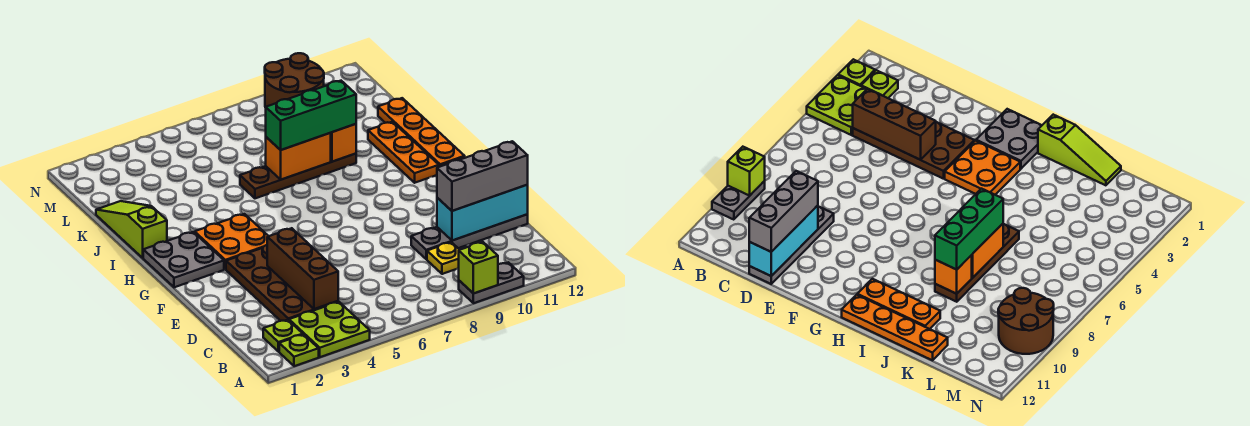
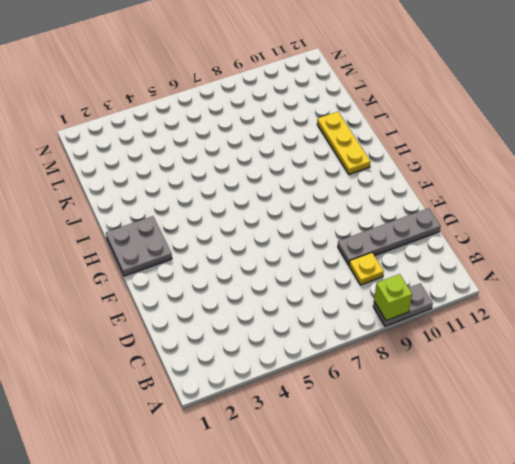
yellow 1x3 plate [317,112,370,175] -> orange 1x3 plate [368,122,439,183]
none -> lime 1x1 plate [279,334,319,366]
none -> lime 2x2 plate [289,302,370,357]
none -> lime 1x1 plate [263,320,303,352]

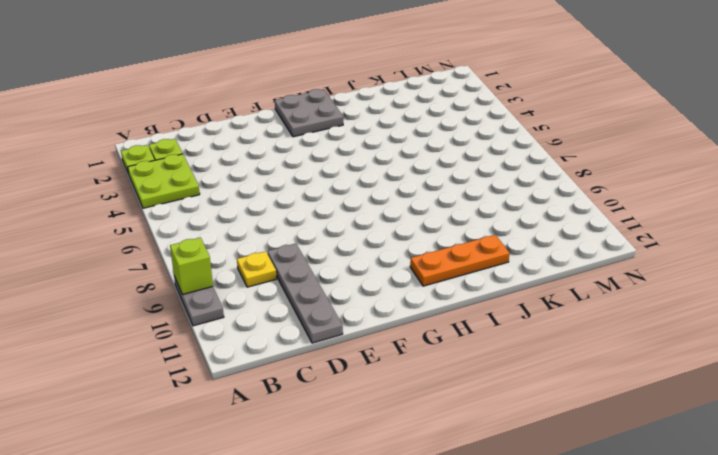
none -> brown 2x4 plate [226,245,338,321]
none -> orange 2x2 plate [195,214,268,269]
none -> orange 1x4 plate [378,98,465,167]

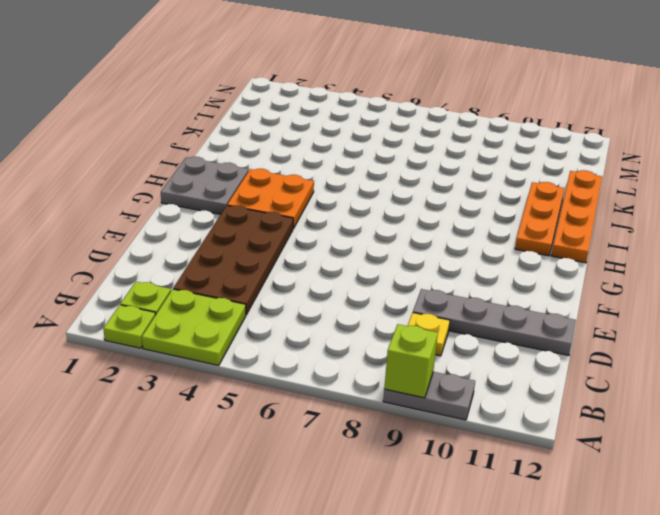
none -> lime 1x3 slope [96,201,167,258]
none -> brown 1x4 plate [240,154,356,198]
none -> brown 2x2 round brick [265,53,324,107]

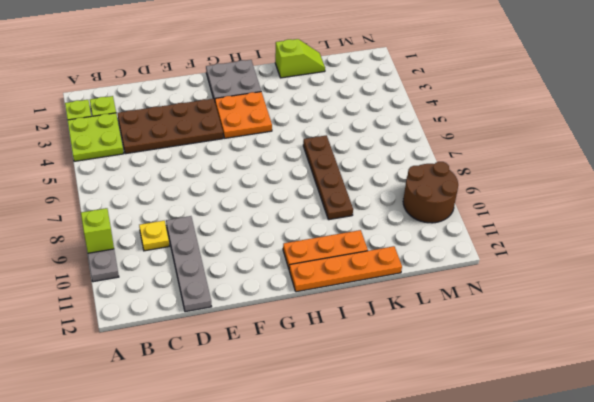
lime 1x2 slope [275,39,325,78] -> lime 1x3 slope [96,201,167,258]
none -> brown 1x3 brick [267,228,338,309]
none -> cyan 1x3 brick [437,185,528,241]
none -> orange 1x2 brick [266,133,331,180]

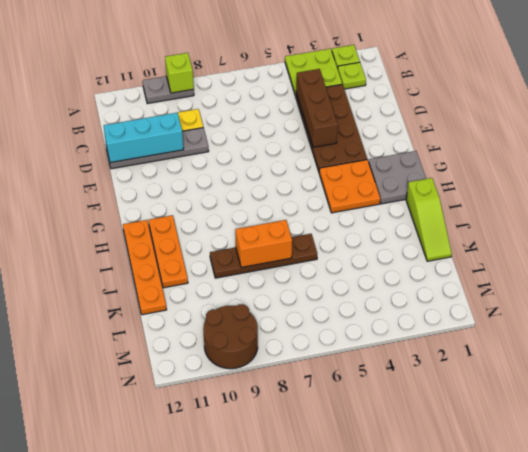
none -> orange 1x1 brick [331,124,356,162]
none -> grey 1x3 brick [437,141,528,211]
none -> green 1x3 brick [266,81,356,150]

